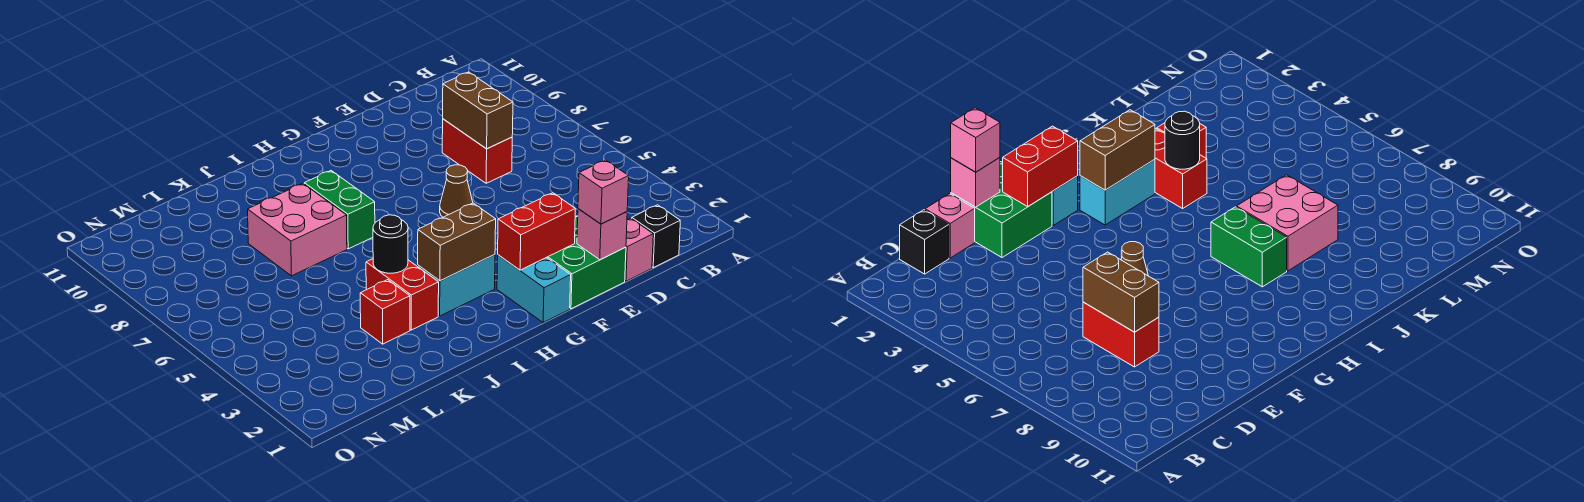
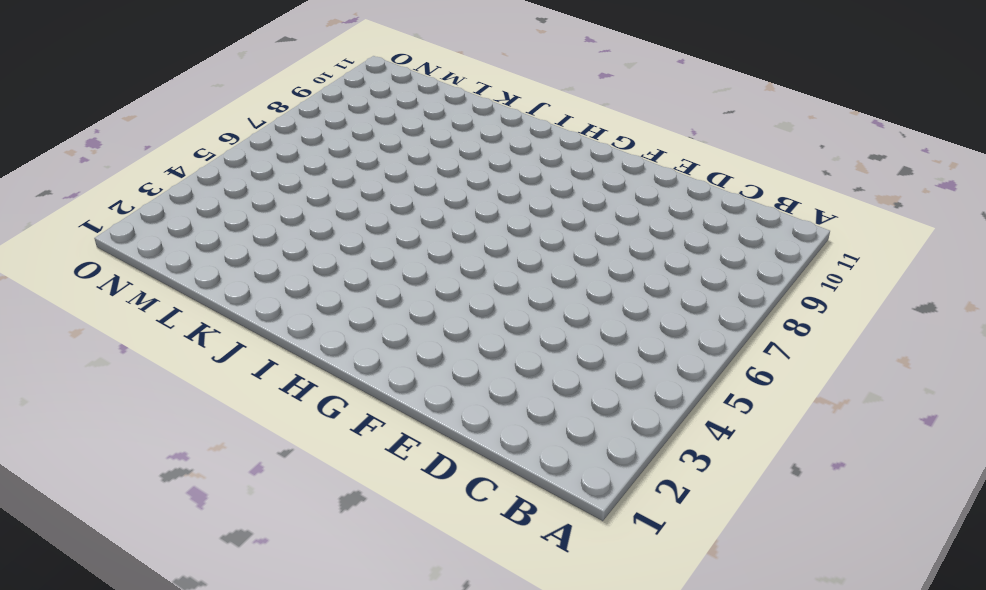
none -> black 1x1 brick [632,205,680,268]
none -> pink 1x1 brick [625,218,653,281]
none -> red 1x2 brick [442,119,512,183]

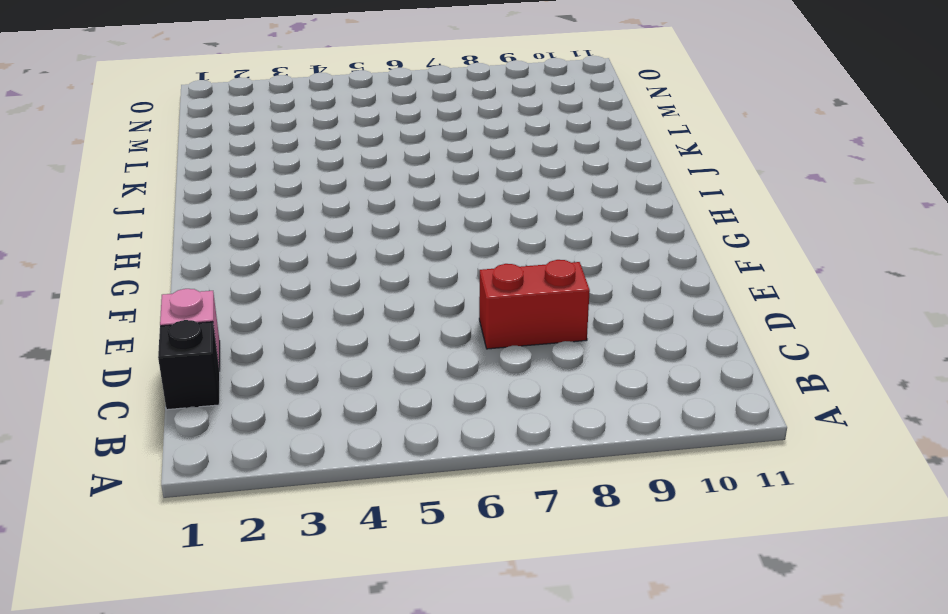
none -> green 2x2 brick [547,216,626,309]
none -> brown 1x1 cone [440,165,473,217]
none -> cyan 1x2 brick [497,255,571,322]

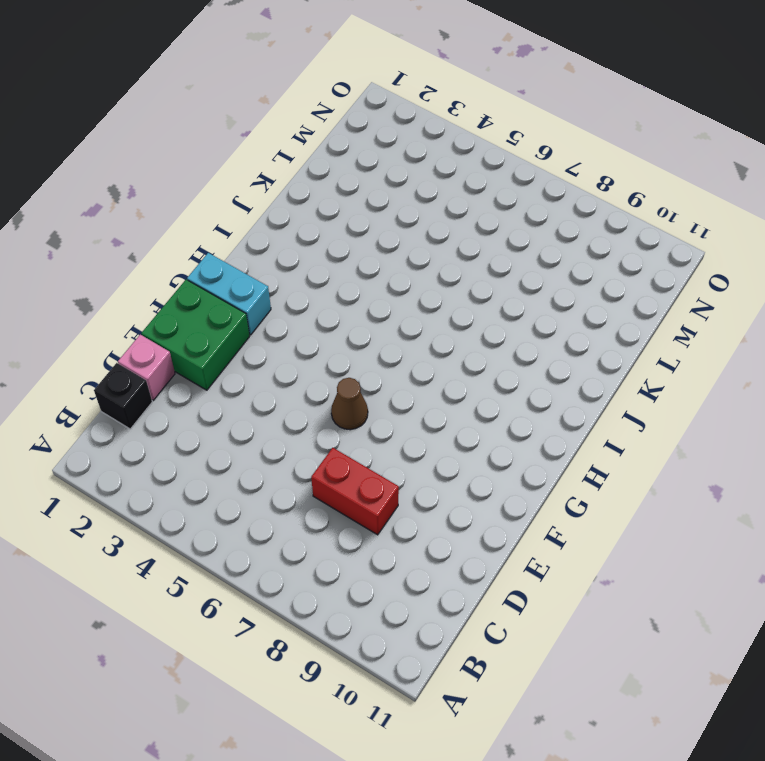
none -> cyan 1x2 brick [418,255,495,316]
none -> green 1x2 brick [304,171,375,249]
none -> red 1x2 brick [366,259,439,330]

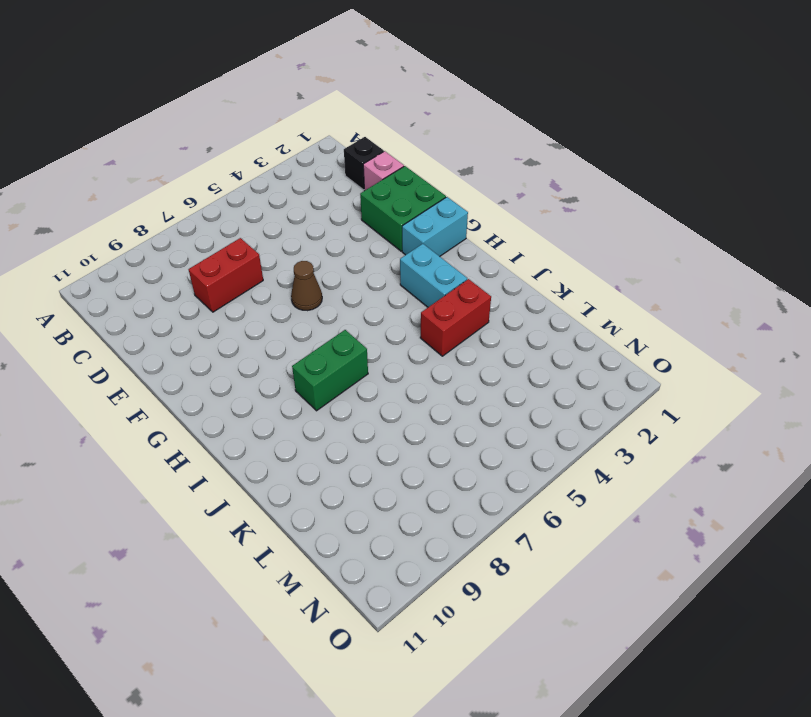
none -> pink 2x2 brick [248,184,347,276]
none -> red 1x1 brick [360,280,410,344]
none -> brown 1x2 brick [443,72,513,149]

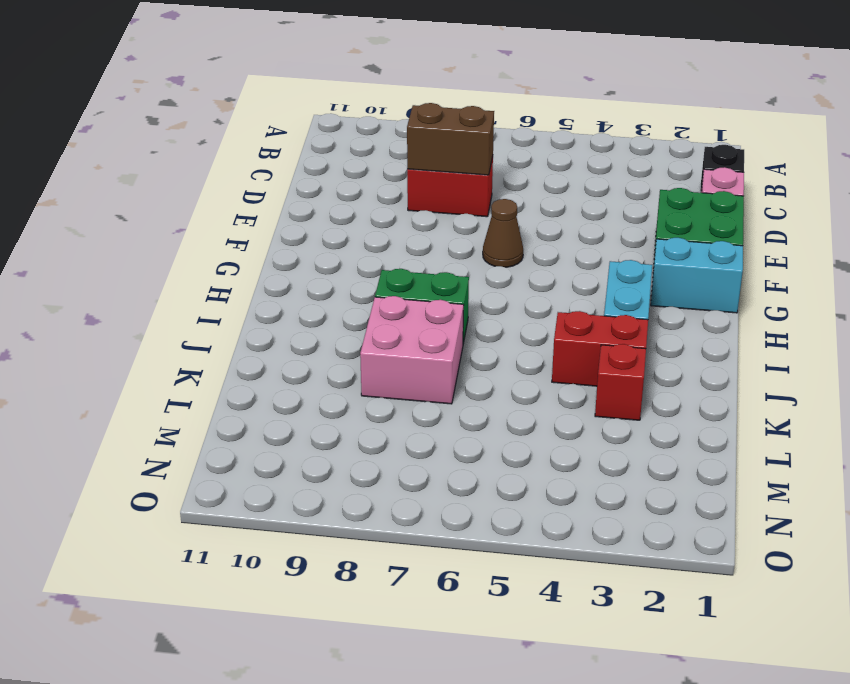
none -> pink 1x1 brick [577,209,627,259]
none -> red 1x2 brick [498,193,575,270]
none -> brown 1x2 brick [418,203,496,281]

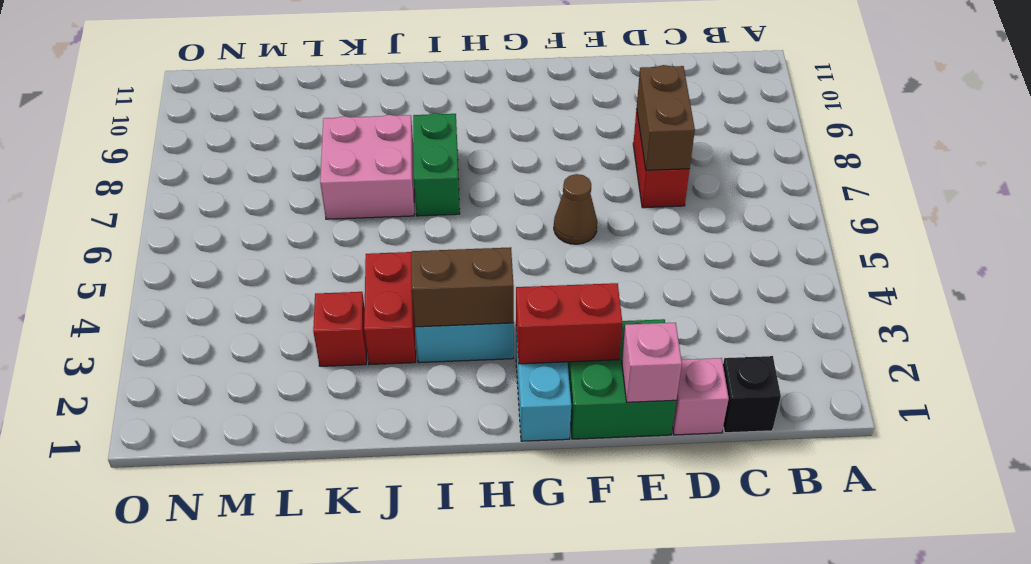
none -> black 1x1 round brick [373,215,408,273]
none -> pink 1x1 brick [578,160,629,224]

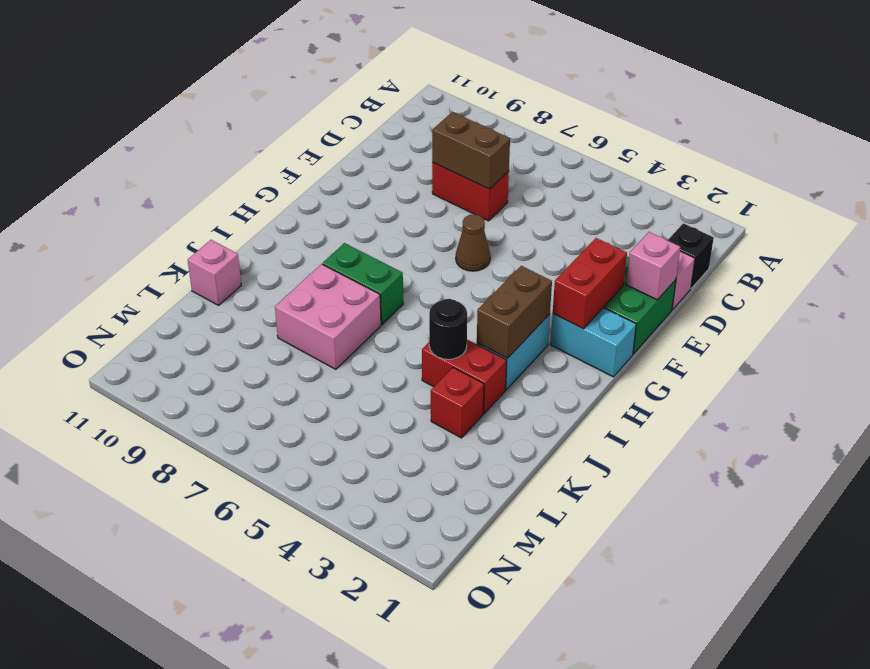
pink 1x1 brick [188,240,241,305] -> pink 1x1 brick moved to [578,160,629,224]

